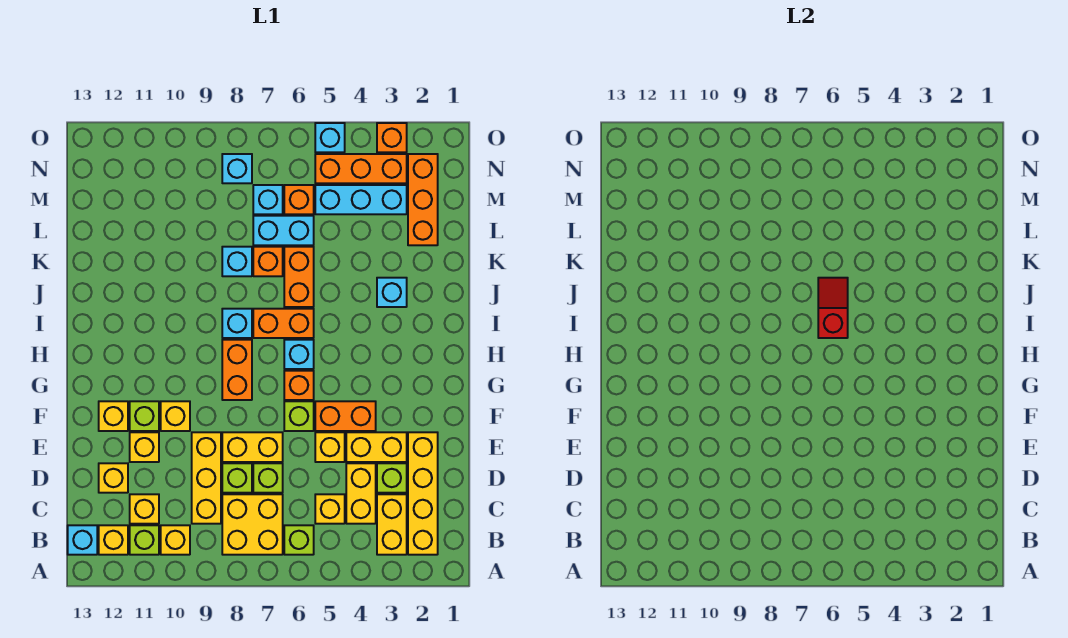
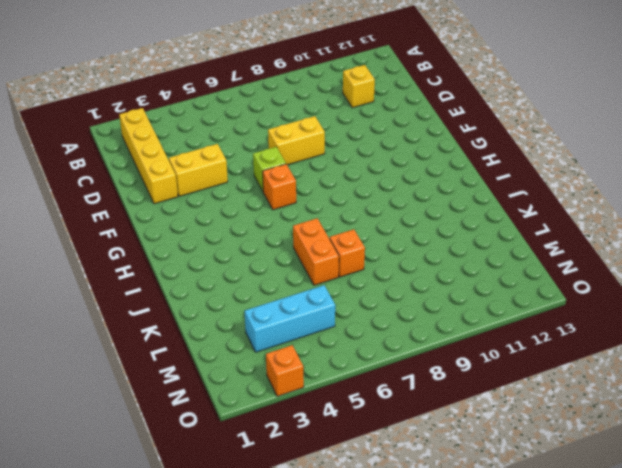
none -> yellow 1x2 brick [377,494,407,555]
none -> lime 1x1 brick [284,525,314,555]
none -> yellow 2x2 brick [222,494,283,555]
none -> yellow 1x1 brick [161,525,190,555]

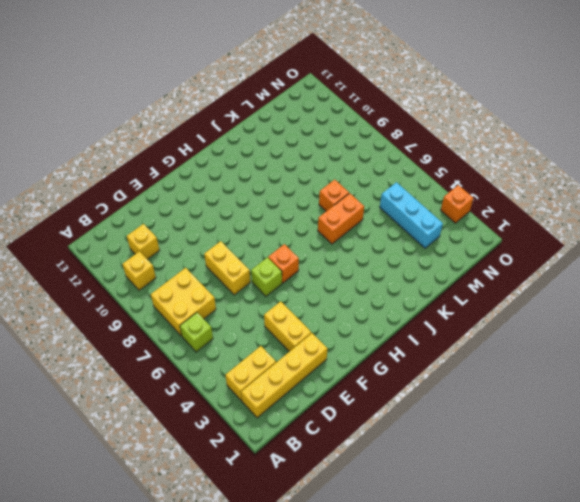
none -> lime 1x1 brick [130,525,159,555]
none -> yellow 1x1 brick [99,525,128,555]
none -> cyan 1x1 brick [68,525,97,555]
none -> yellow 1x2 brick [346,463,376,524]

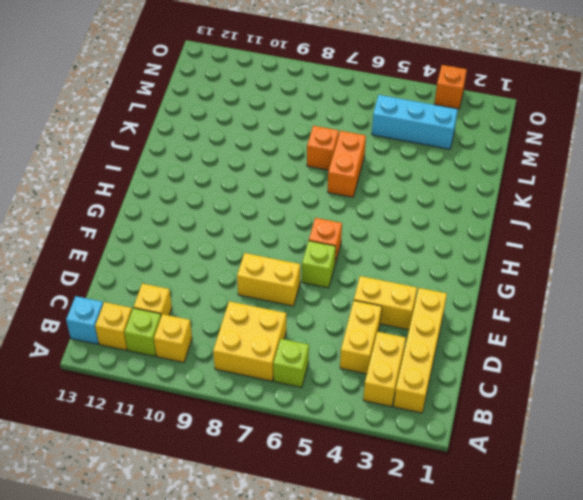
none -> yellow 1x1 brick [315,494,345,524]
none -> yellow 1x3 brick [192,432,221,524]
none -> lime 1x1 brick [377,463,407,493]
none -> lime 1x1 brick [253,463,283,493]

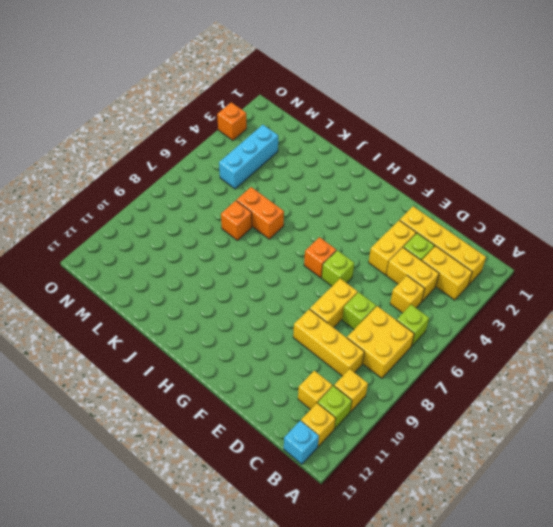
none -> lime 1x1 brick [222,463,252,493]
none -> yellow 1x1 brick [99,463,128,493]
none -> yellow 1x1 brick [315,432,345,462]
none -> yellow 1x1 brick [130,432,159,462]

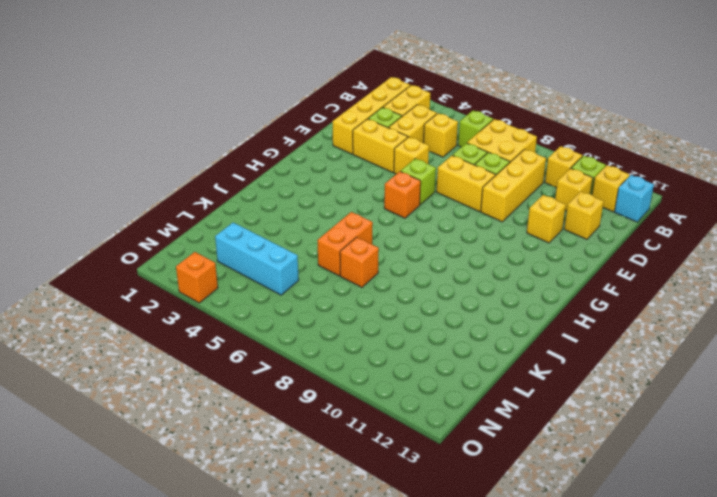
none -> orange 1x2 brick [315,401,376,431]
none -> yellow 1x1 brick [161,401,190,431]
none -> lime 1x1 brick [130,401,159,431]
none -> yellow 1x1 brick [99,401,128,431]

